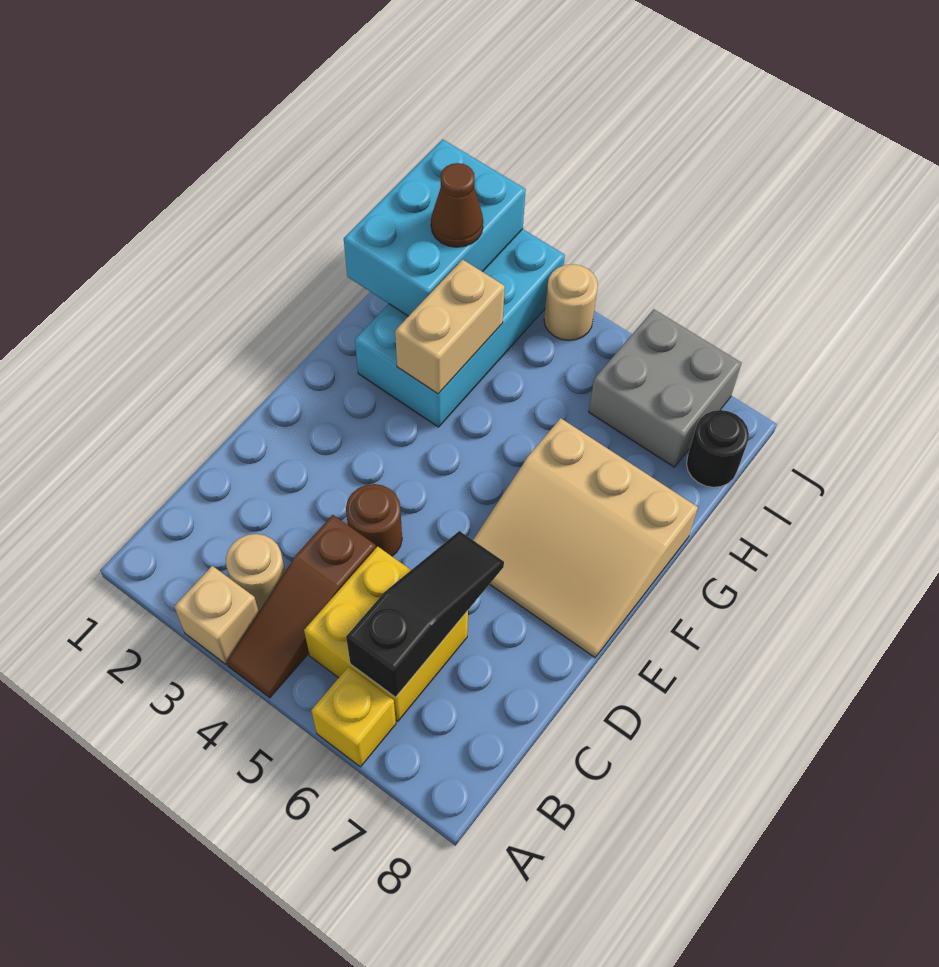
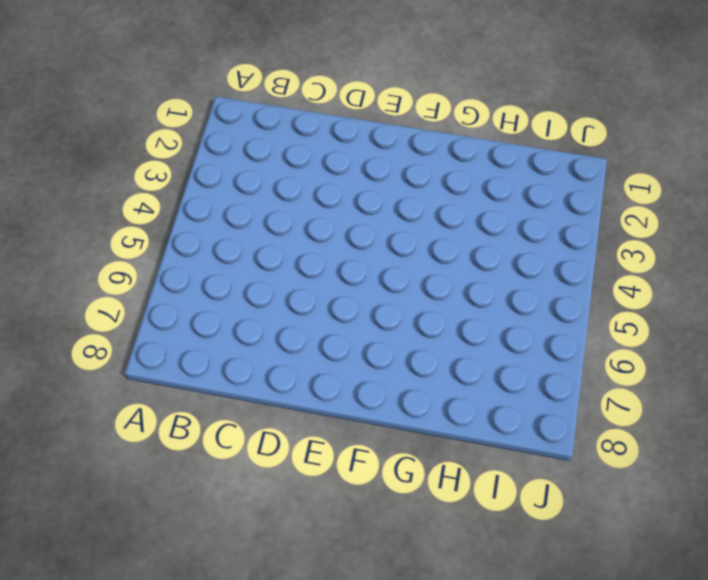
none -> tan 1x1 brick [174,566,259,664]
none -> brown 1x3 slope [226,515,376,698]
none -> yellow 1x1 brick [311,667,396,767]

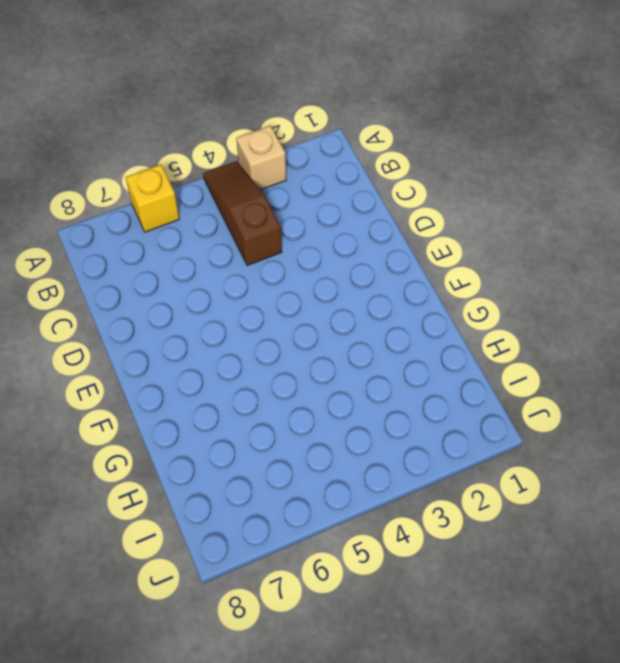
none -> tan 1x1 round brick [226,534,285,611]
none -> yellow 2x2 brick [304,546,468,721]
none -> brown 1x1 round brick [346,484,402,556]

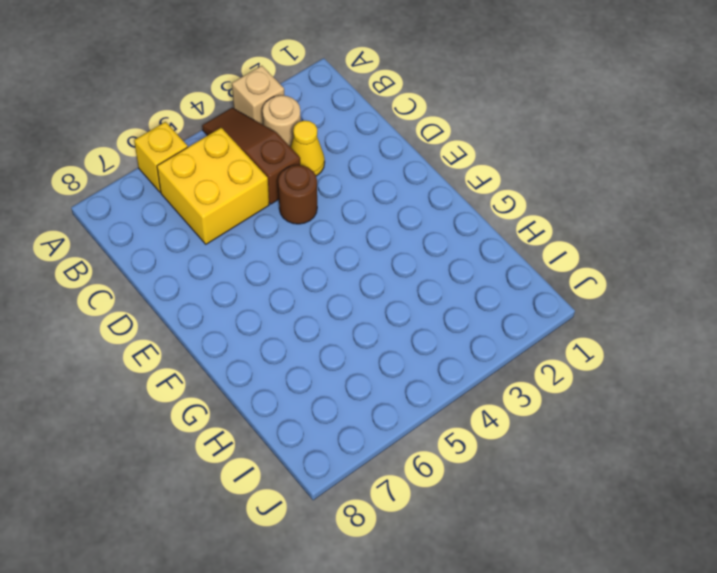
yellow 1x1 cone [291,121,325,176] -> none
none -> tan 3x3 slope [473,418,698,657]
none -> cyan 2x4 brick [355,229,565,427]
none -> grey 2x2 brick [589,309,741,467]

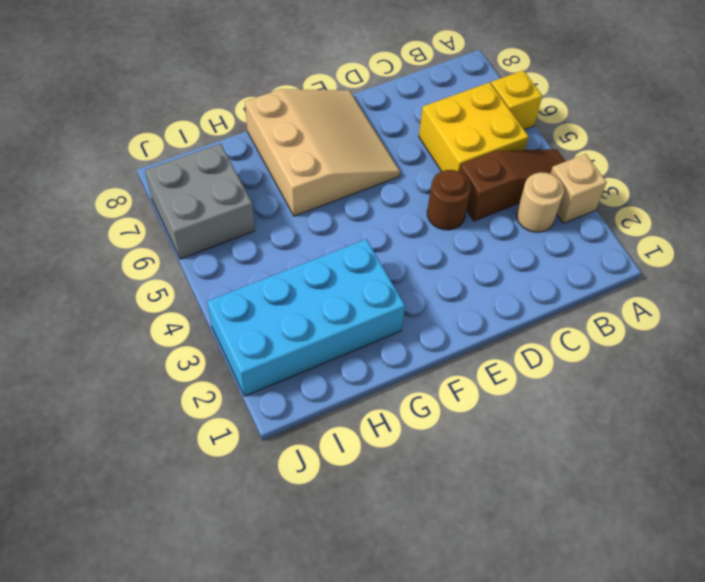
none -> black 1x1 round brick [687,410,749,487]
none -> tan 1x1 round brick [544,264,598,341]
none -> black 1x3 slope [346,531,504,697]

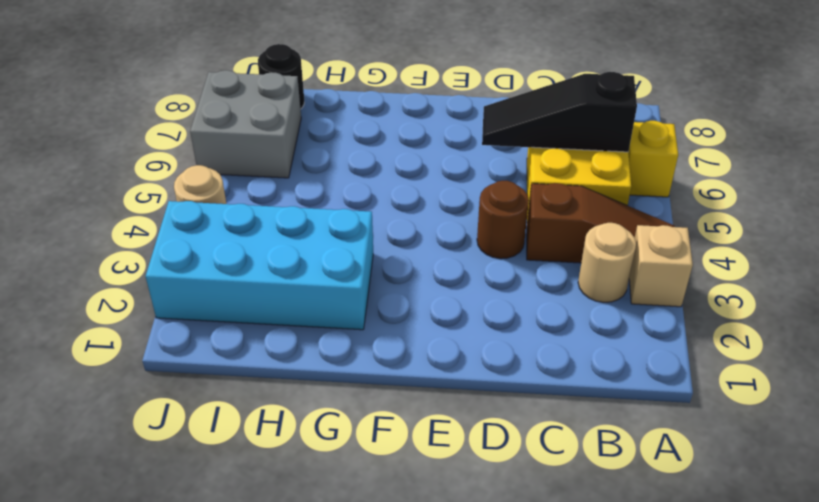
none -> tan 3x3 slope [473,418,698,657]
none -> tan 1x2 brick [395,259,505,394]
none -> cyan 2x3 brick [344,139,526,316]

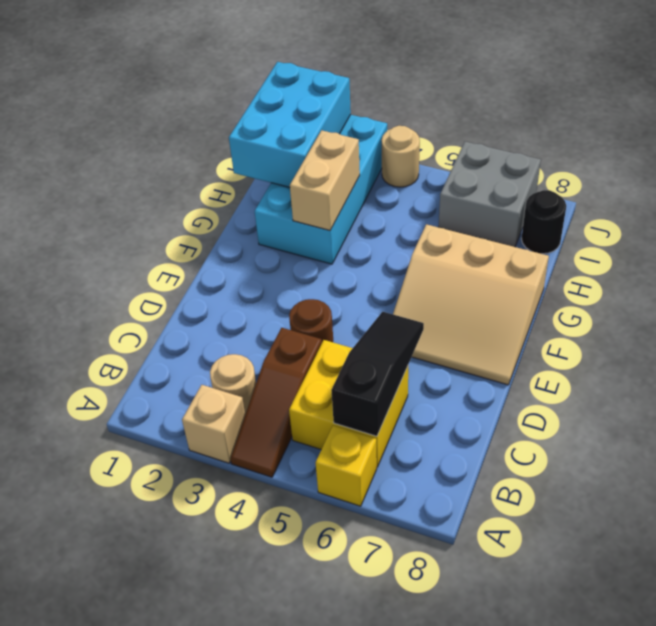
none -> brown 1x1 cone [431,163,483,247]

